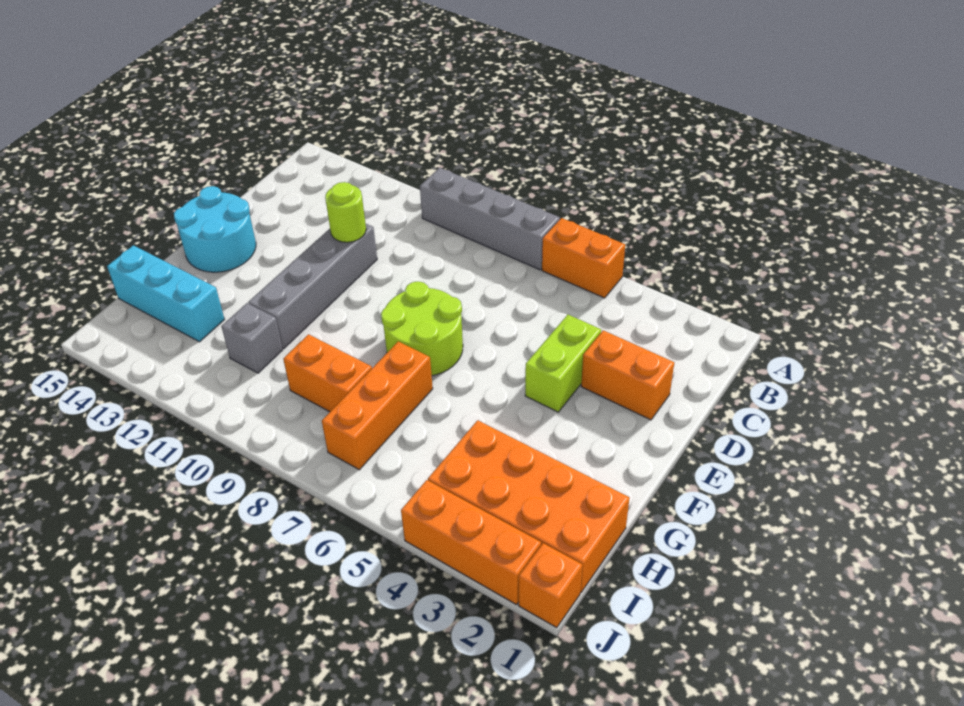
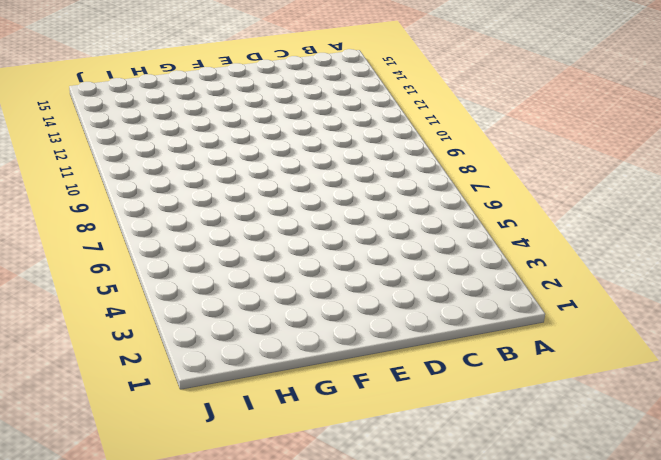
none -> orange 1x2 brick [542,218,625,298]
none -> grey 1x4 brick [420,168,560,270]
none -> orange 1x2 brick [581,330,674,420]

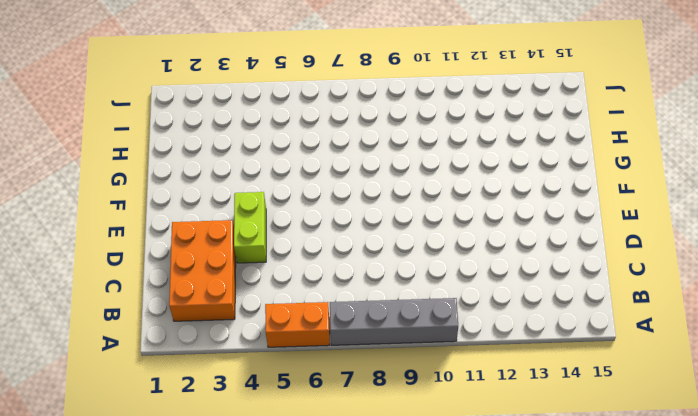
orange 2x3 brick [169,220,236,321] -> orange 1x2 brick [581,330,674,420]
none -> grey 1x4 brick [248,224,377,348]
none -> lime 2x2 round brick [381,281,463,376]
none -> cyan 2x2 round brick [174,186,256,272]

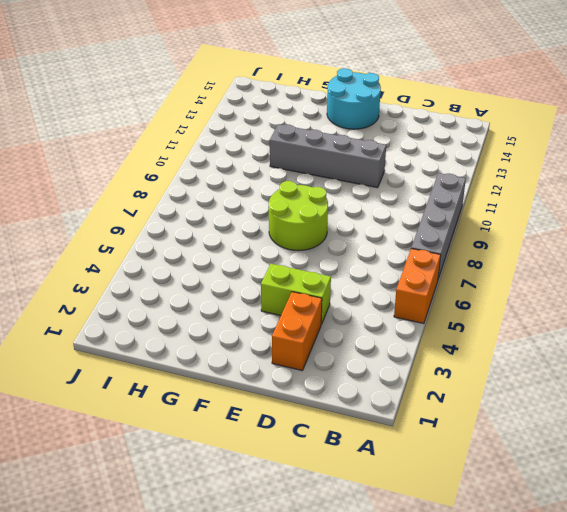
none -> orange 1x3 brick [322,341,433,470]
none -> orange 2x4 brick [428,420,630,592]
none -> orange 1x2 brick [283,334,372,412]

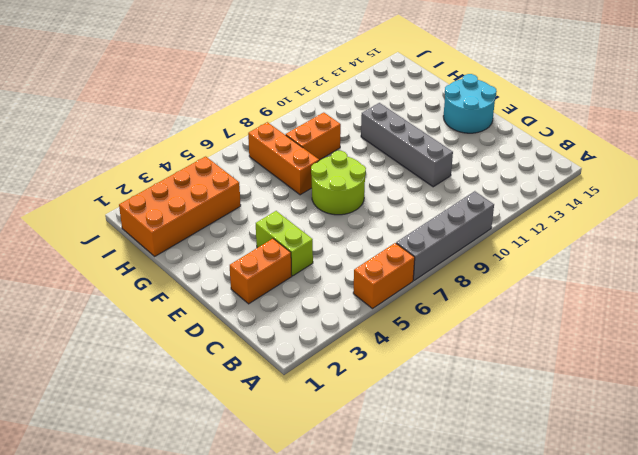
none -> grey 1x1 brick [221,303,283,373]
none -> cyan 1x3 brick [107,245,224,342]
none -> orange 1x1 brick [519,543,582,628]

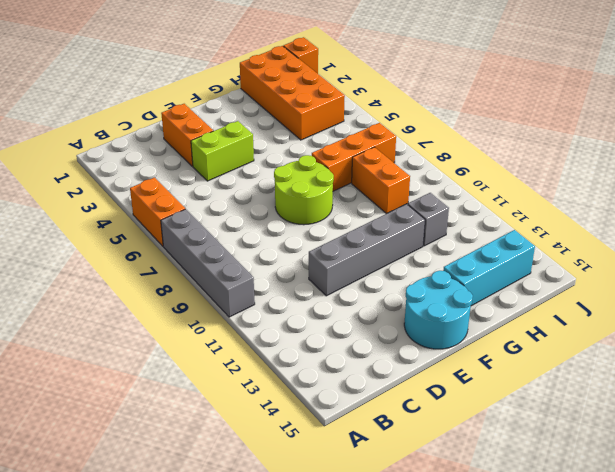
cyan 1x3 brick [443,230,535,306] -> cyan 1x3 brick turned to [107,245,224,342]
none -> orange 1x3 brick [401,480,541,605]
none -> lime 1x1 round brick [325,182,366,242]

